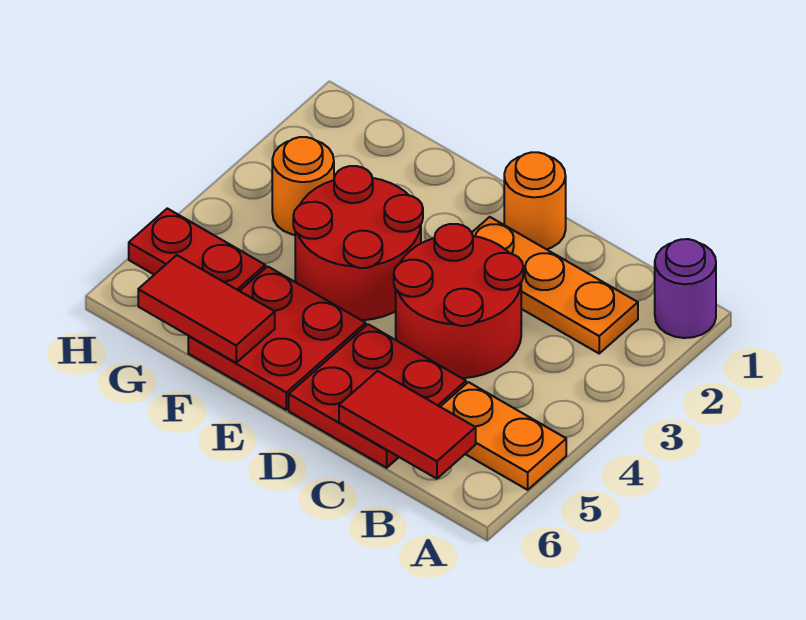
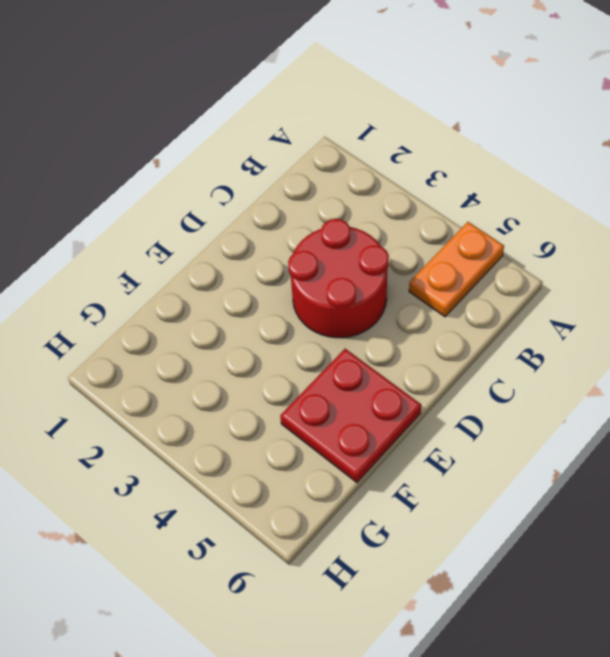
none -> purple 1x1 round brick [655,239,716,338]
none -> orange 1x3 plate [472,217,638,353]
none -> red 2x2 plate [289,324,466,468]

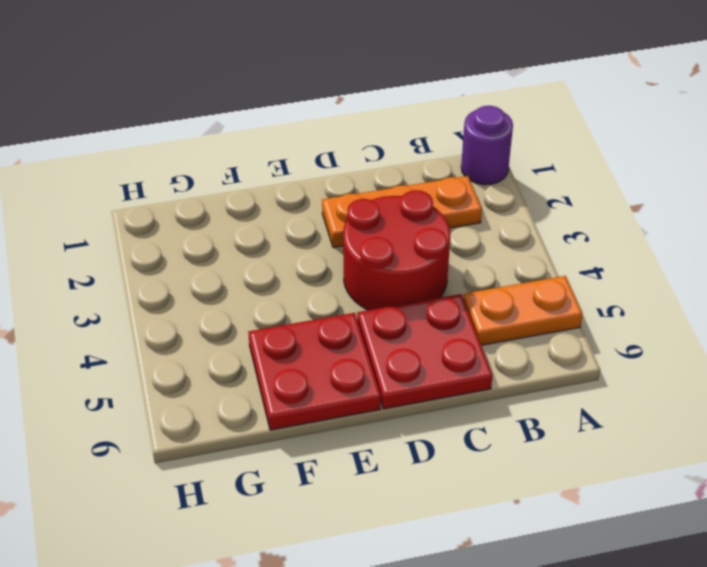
none -> orange 1x1 round brick [504,152,566,249]
none -> red 2x2 round brick [293,166,423,320]
none -> orange 1x1 round brick [272,137,334,235]

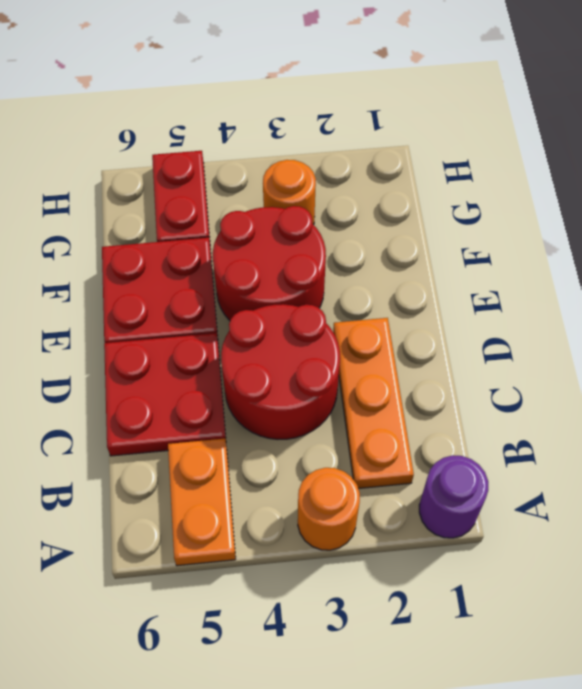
orange 1x1 round brick [298,468,360,550] -> orange 1x1 round brick moved to [504,152,566,249]
none -> red 1x2 tile [339,371,476,479]
none -> red 1x2 tile [138,255,275,363]

